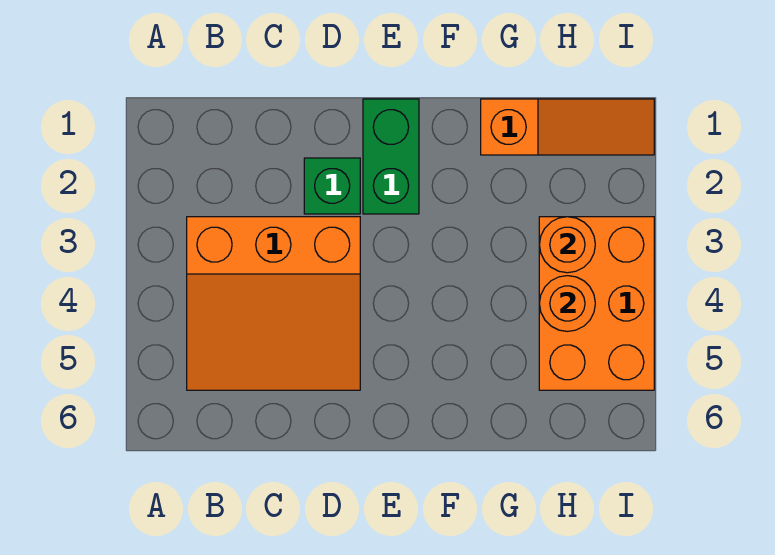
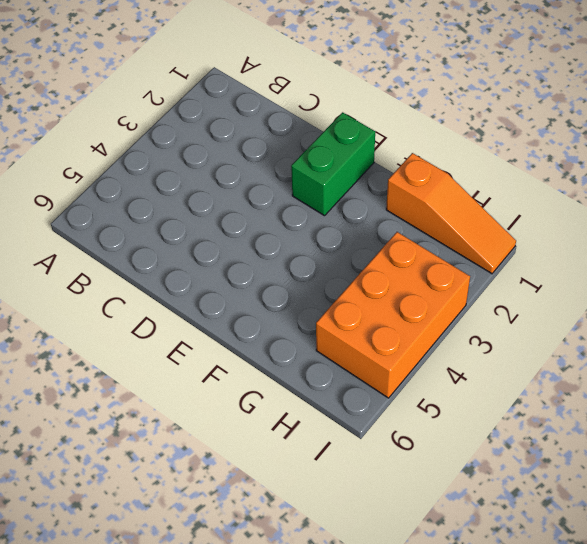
none -> orange 3x3 slope [187,217,360,390]
none -> green 1x1 brick [304,158,360,214]

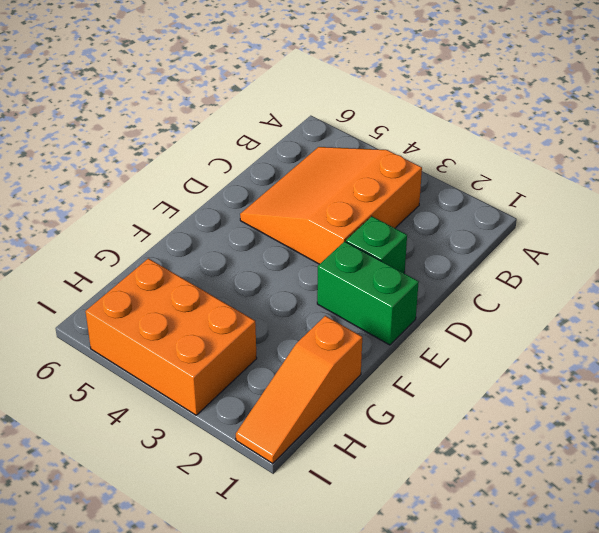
none -> orange 1x1 round brick [539,217,595,273]
none -> orange 1x1 round brick [539,276,595,331]

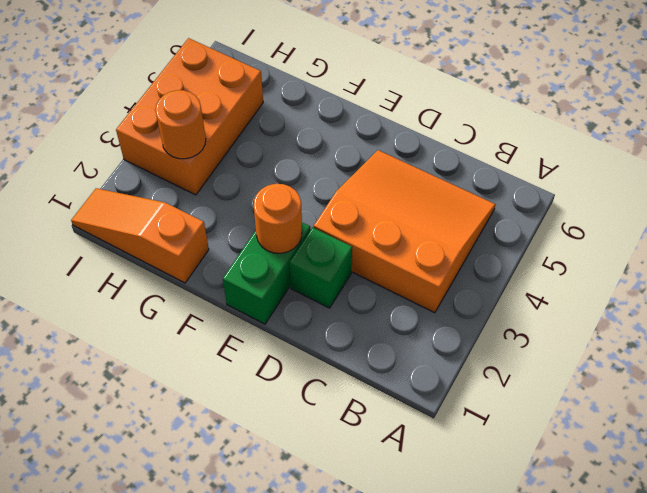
orange 1x1 round brick [254,184,302,253] -> orange 1x1 round brick moved to [539,276,595,331]

